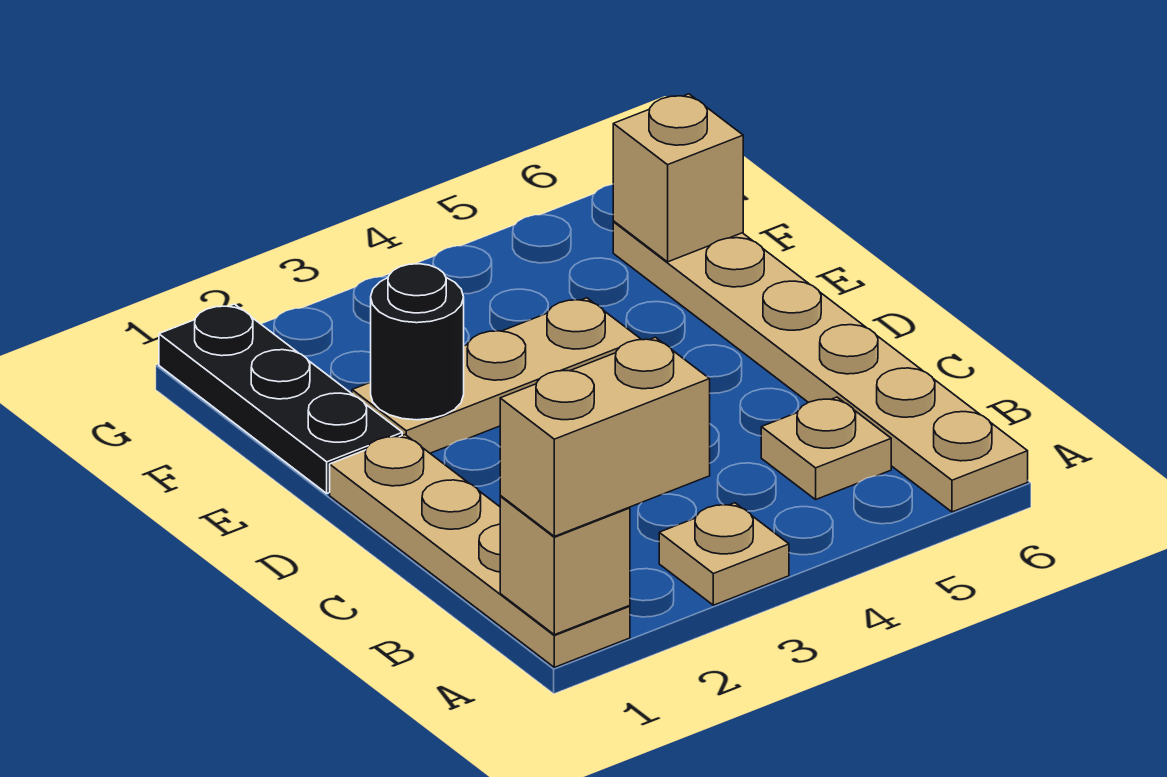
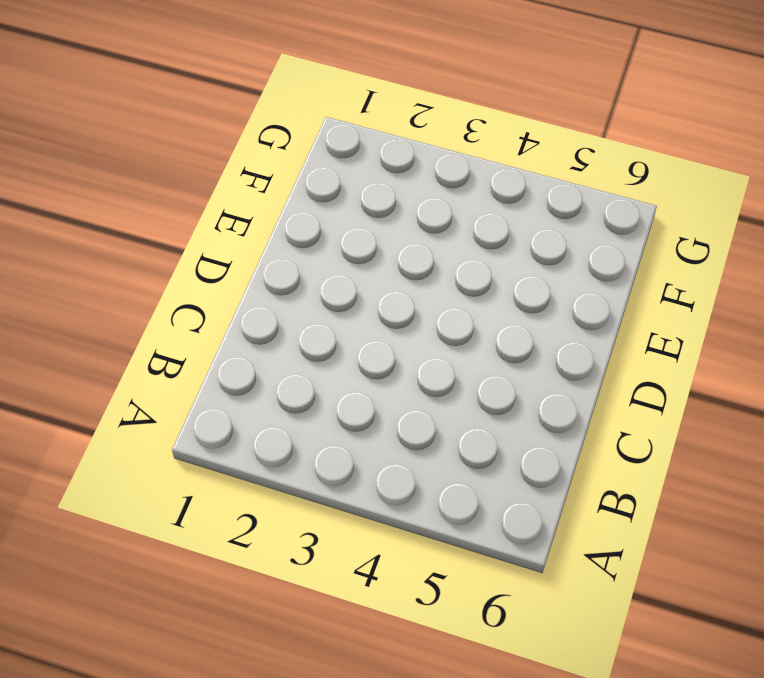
none -> tan 1x4 plate [330,435,630,667]
none -> tan 1x1 plate [659,503,789,605]

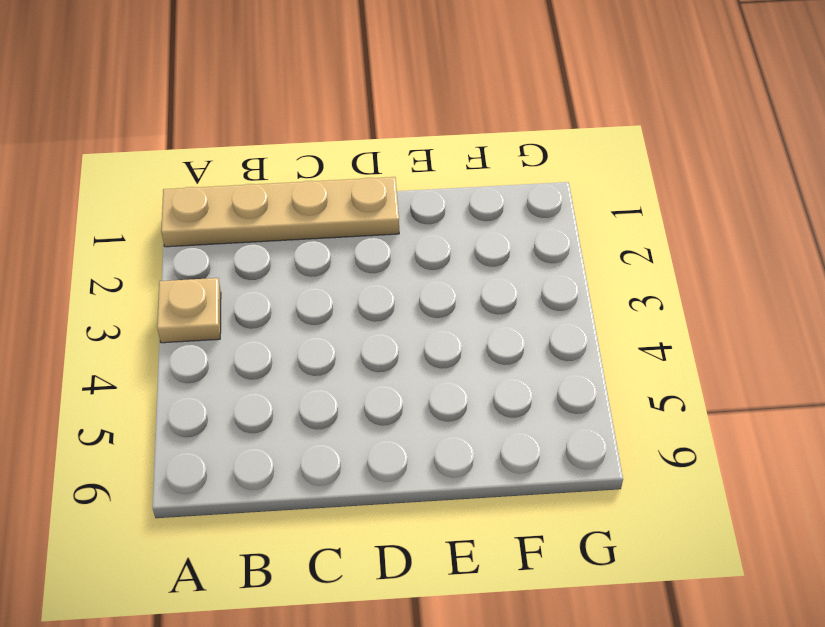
none -> tan 1x6 plate [613,222,1028,512]
none -> tan 1x1 plate [761,397,891,499]

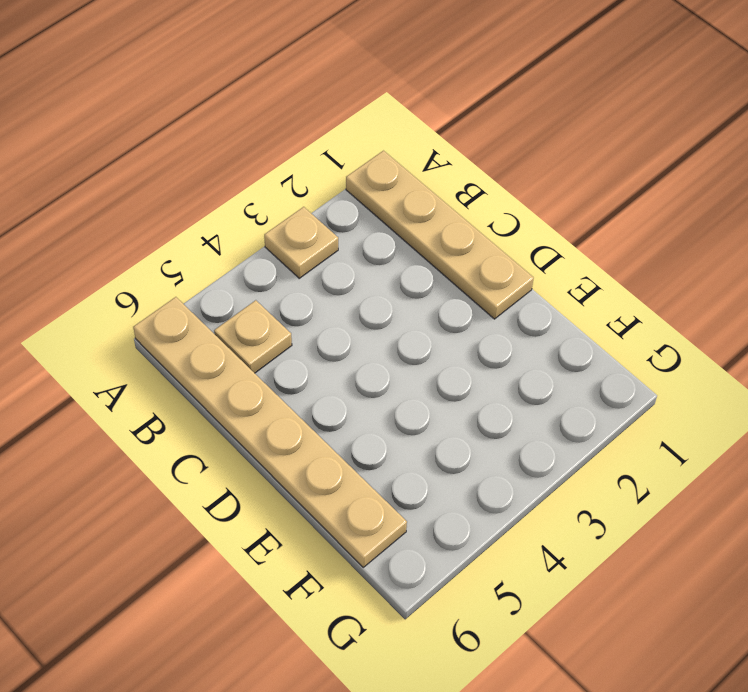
none -> black 1x3 plate [159,304,402,493]
none -> tan 1x3 plate [352,298,641,453]

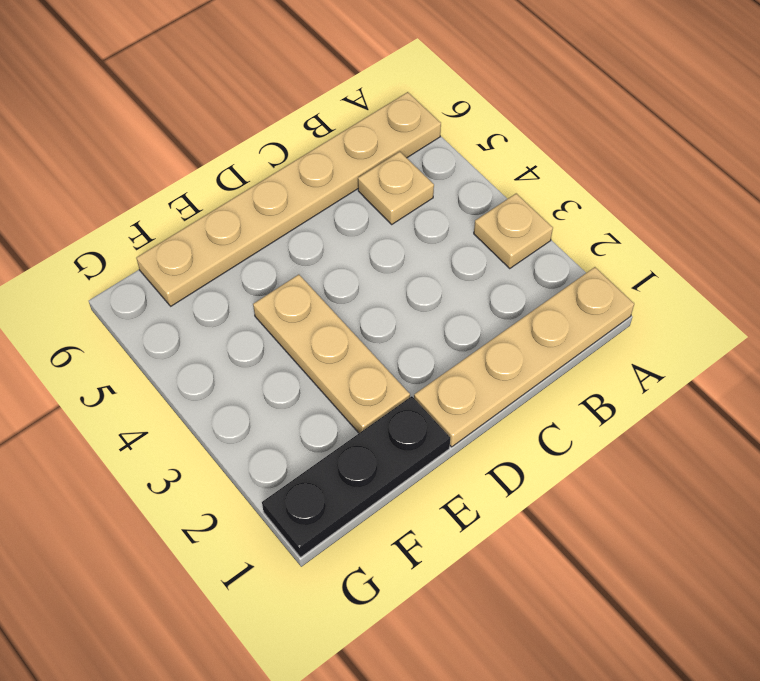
none -> tan 1x1 brick [500,496,630,635]
none -> black 1x1 round brick [371,264,464,420]

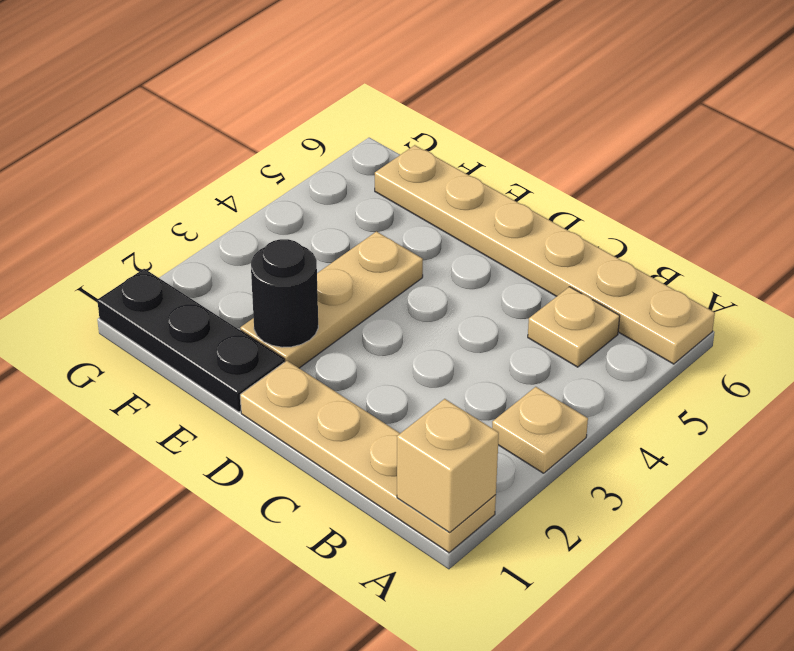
none -> tan 1x1 brick [613,94,743,262]
none -> tan 1x2 brick [500,337,710,536]

